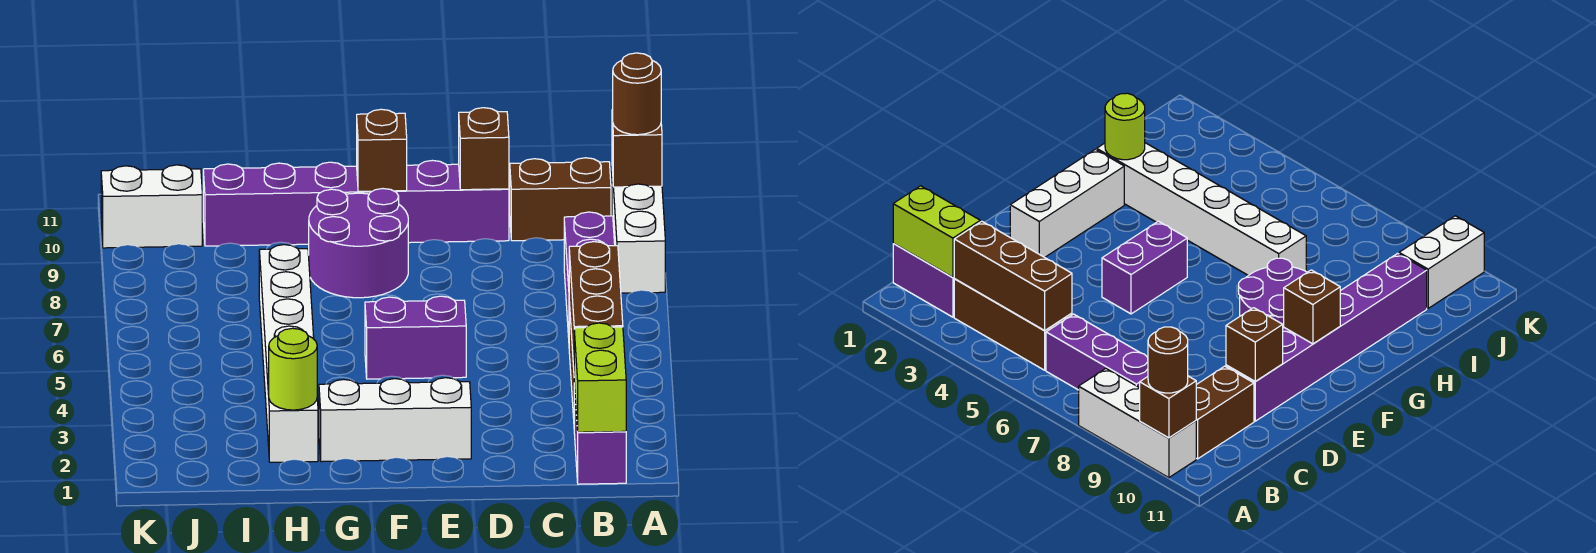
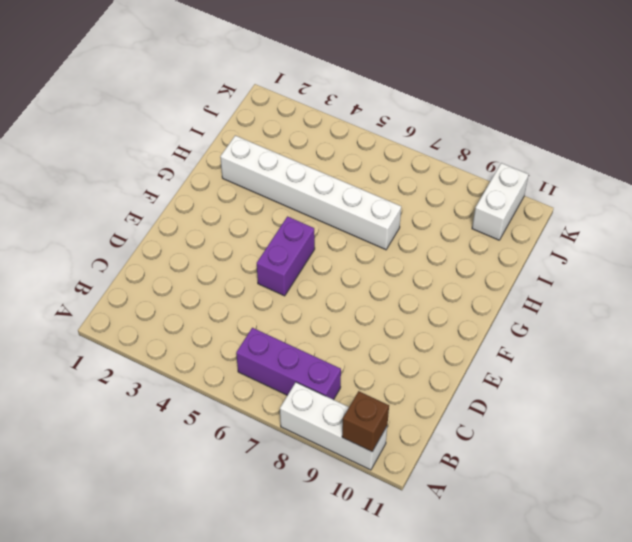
none -> purple 1x2 brick [574,383,626,484]
none -> brown 1x3 brick [954,279,1072,370]
none -> brown 1x2 brick [510,158,611,241]

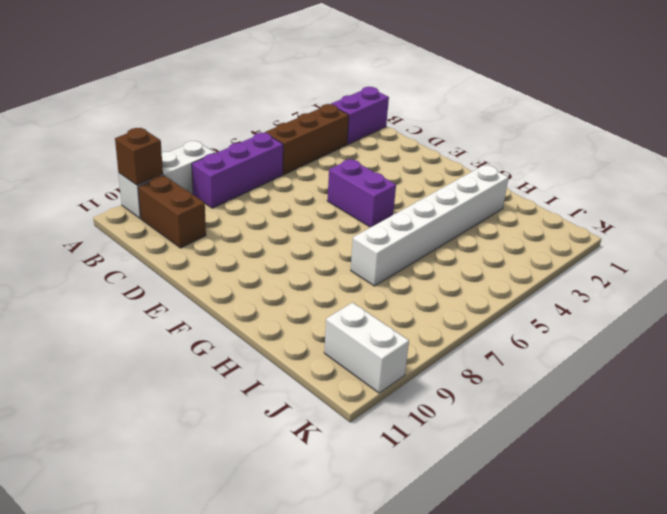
none -> purple 1x6 brick [203,160,509,246]
none -> white 1x3 brick [319,378,471,462]
none -> purple 2x2 round brick [309,189,408,298]

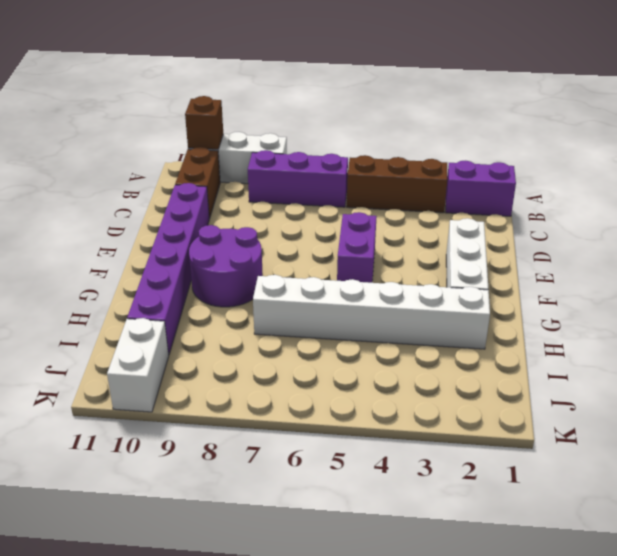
none -> lime 1x2 brick [574,323,626,432]
none -> brown 1x3 brick [569,242,623,367]
none -> brown 1x1 brick [459,108,509,190]

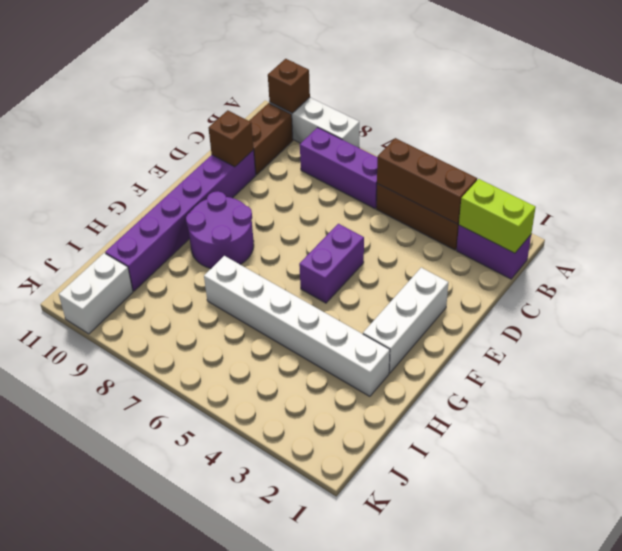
none -> brown 1x1 brick [357,109,407,191]
none -> lime 1x1 round brick [269,328,317,410]
none -> brown 1x1 round brick [613,53,661,135]

